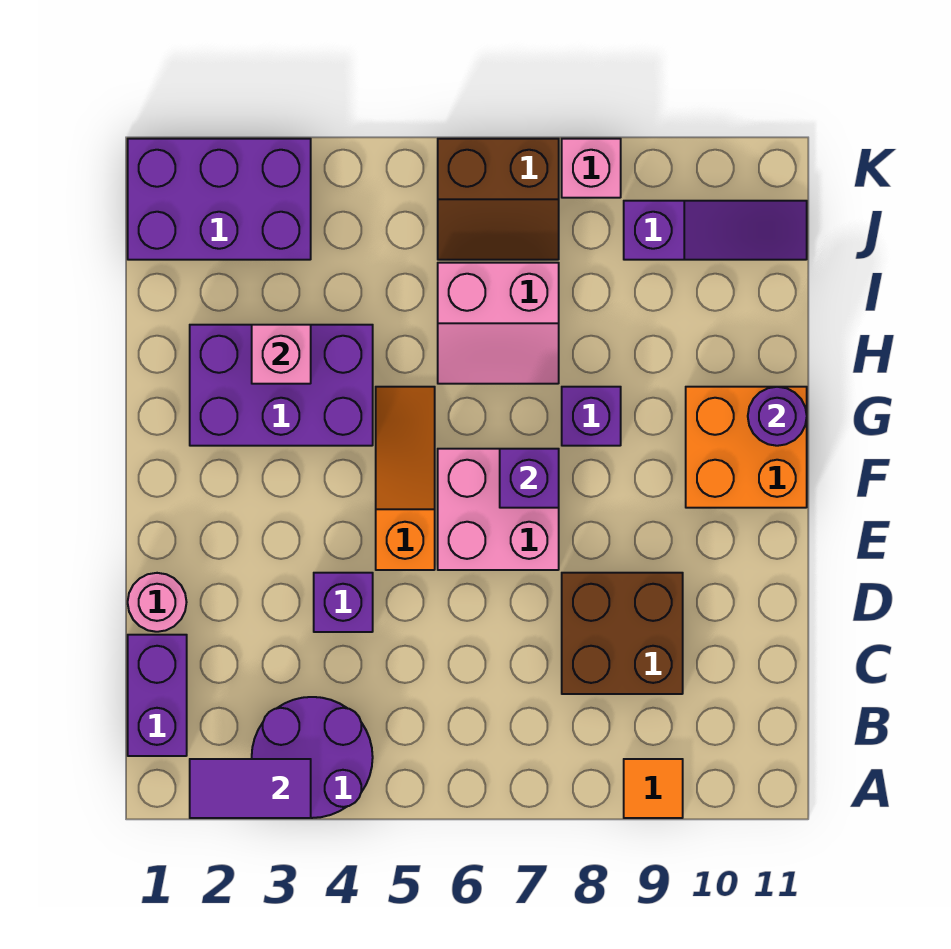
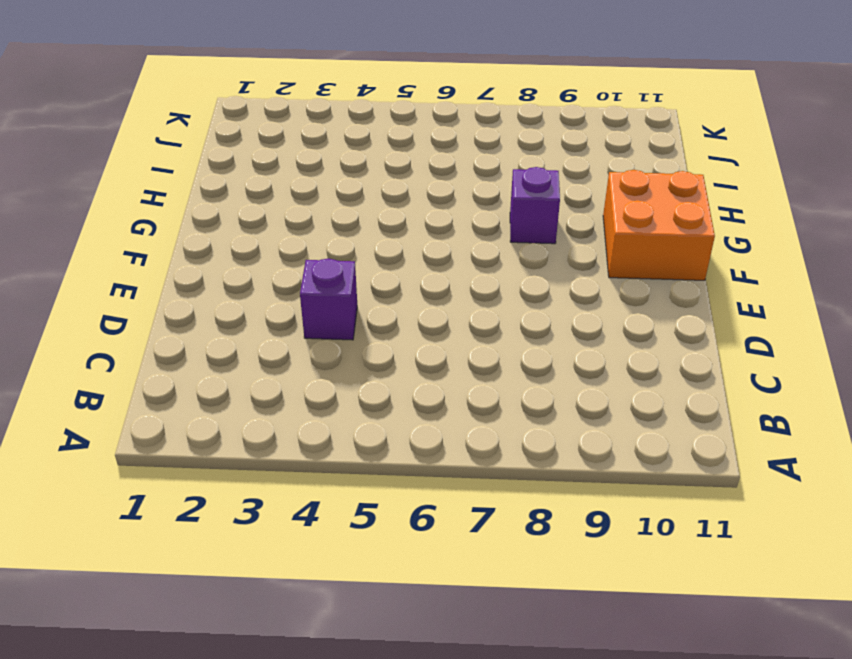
none -> purple 2x2 round brick [252,697,373,818]
none -> orange 1x1 tile [624,759,683,818]
none -> purple 1x2 brick [128,635,187,756]

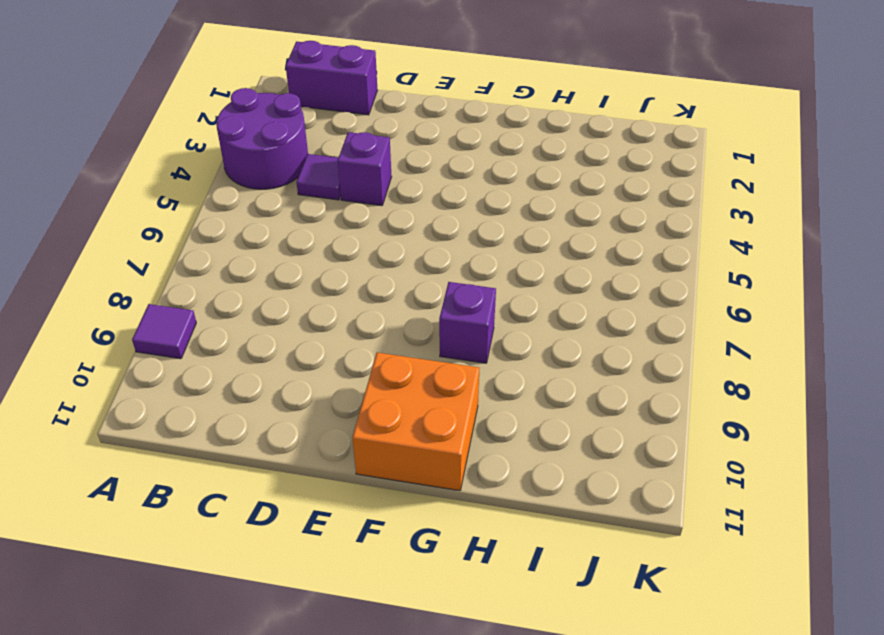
purple 1x1 tile [132,304,196,359] -> orange 1x1 tile [624,759,683,818]
purple 1x1 tile [296,154,341,200] -> none
none -> brown 2x2 brick [562,573,683,694]
none -> pink 1x1 round brick [128,573,187,632]
none -> orange 1x3 slope [376,387,435,570]

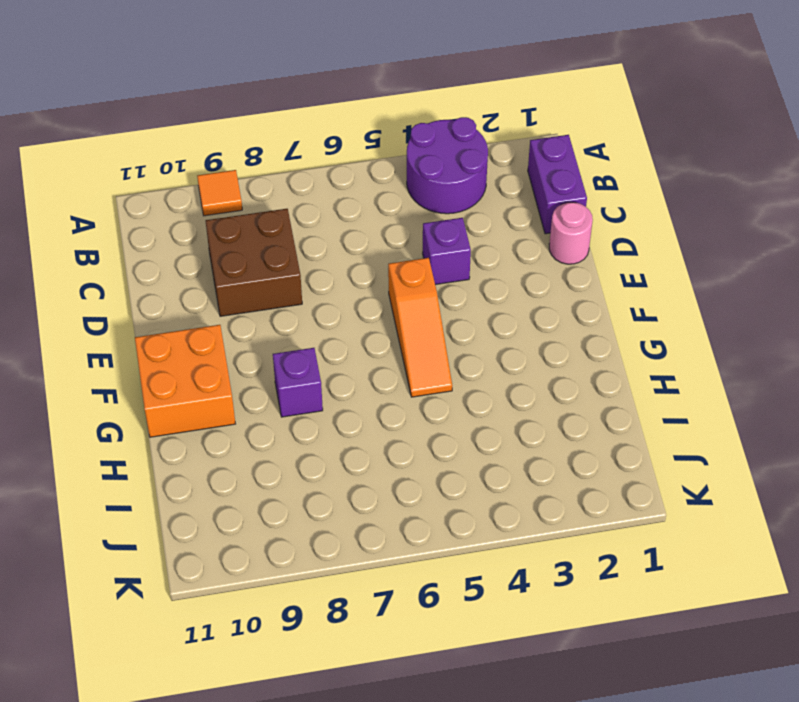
none -> pink 2x2 brick [438,449,559,570]
none -> purple 2x3 brick [190,325,373,446]
none -> pink 2x2 slope [438,263,559,384]

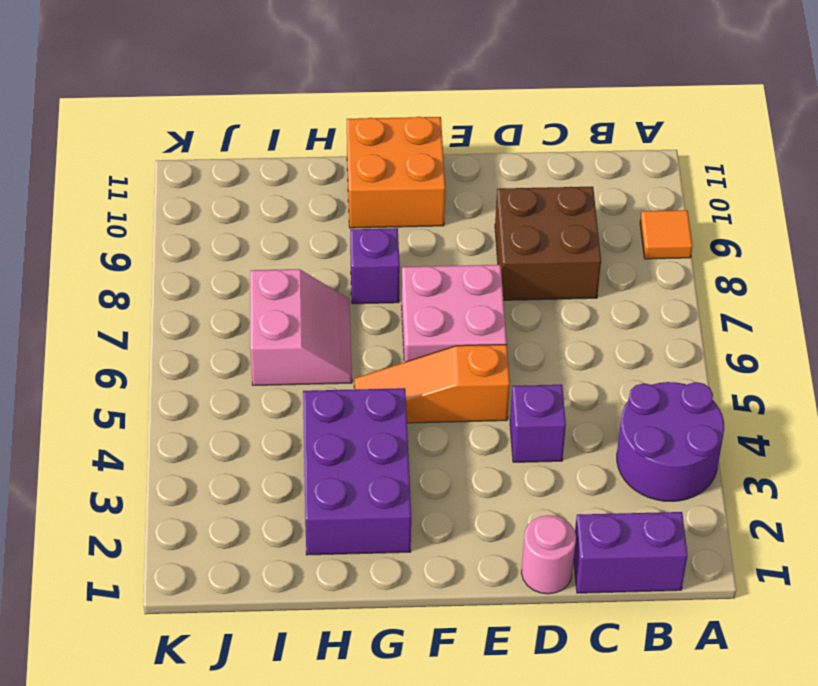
none -> purple 2x3 brick [128,139,311,260]
none -> brown 2x2 slope [438,139,559,260]
none -> purple 1x3 slope [624,201,807,260]

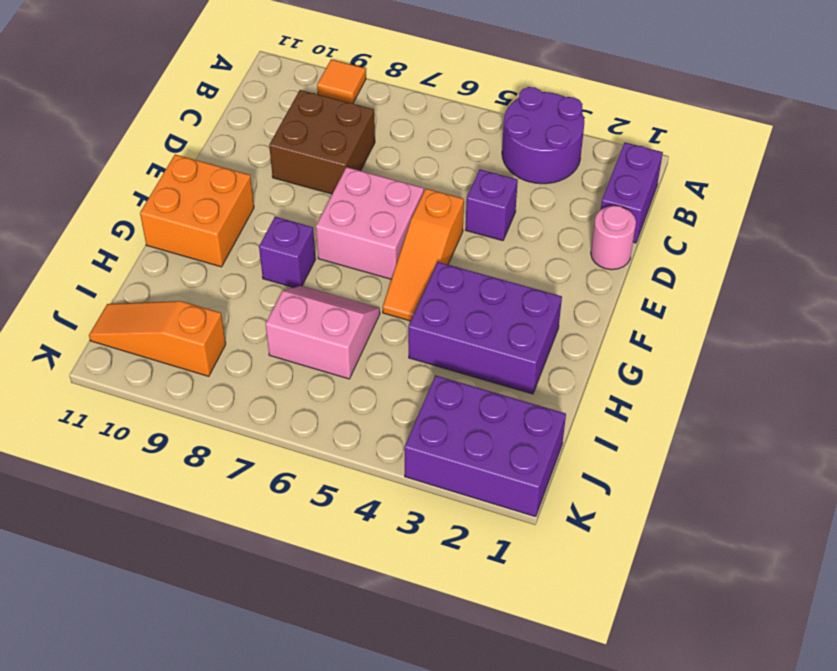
orange 1x3 slope [89,301,226,376] -> purple 1x3 slope [624,201,807,260]
none -> brown 2x2 slope [438,139,559,260]
none -> pink 1x1 brick [562,139,621,198]
none -> purple 1x2 tile [190,759,311,818]

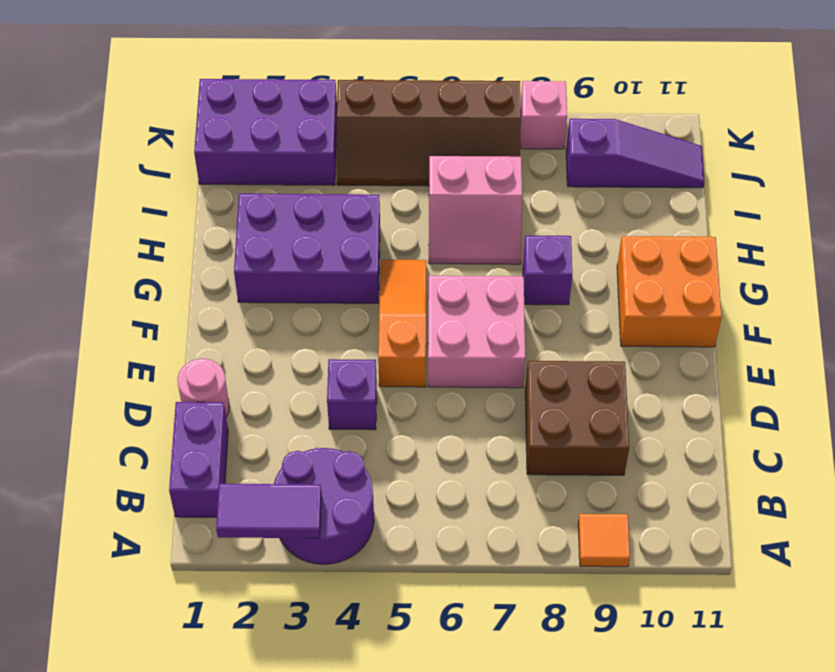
brown 2x4 slope [337,80,521,186] -> brown 2x2 slope [438,139,559,260]
none -> purple 1x1 brick [500,449,559,508]
none -> purple 1x1 round brick [748,387,807,446]
none -> pink 1x1 brick [252,325,311,384]

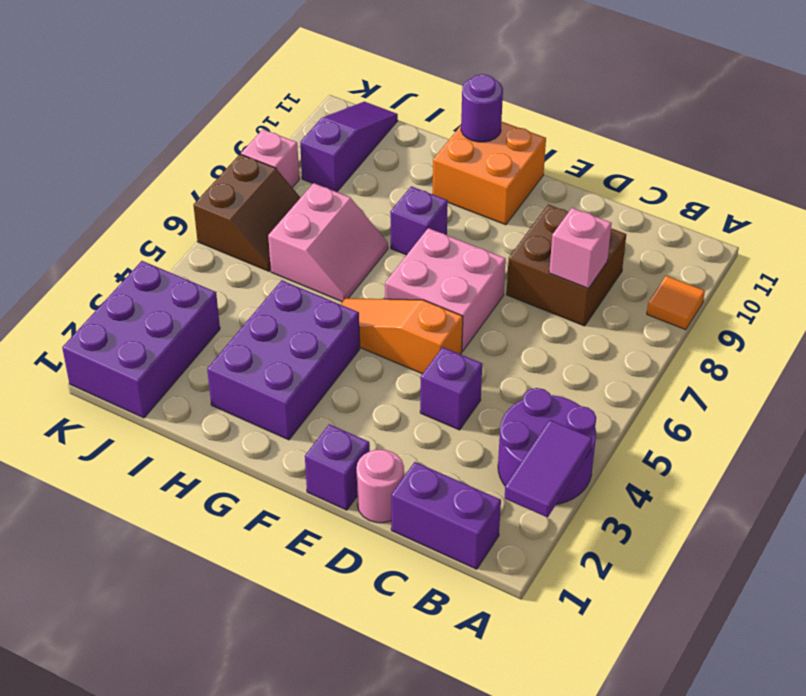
pink 1x1 brick [549,208,612,288] -> pink 1x1 brick moved to [252,325,311,384]
purple 1x1 brick [305,424,370,510] -> purple 1x1 brick moved to [500,449,559,508]

